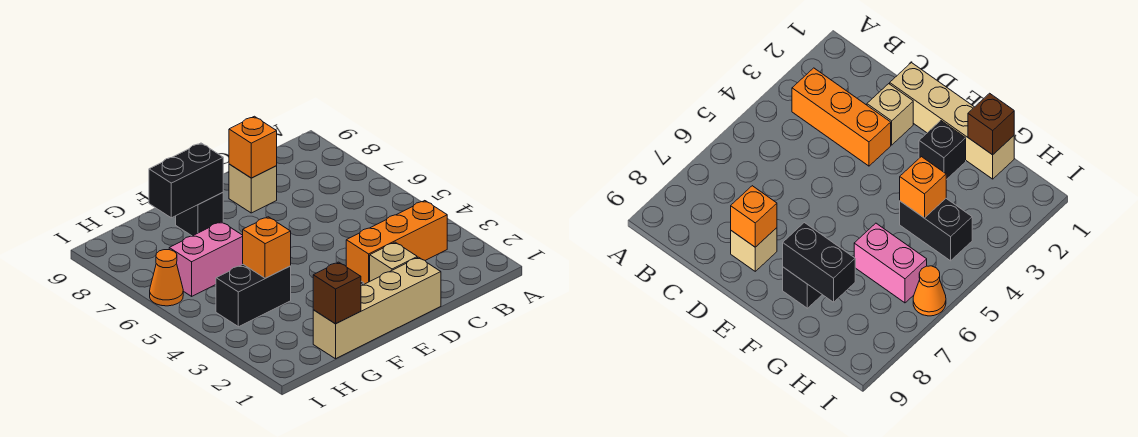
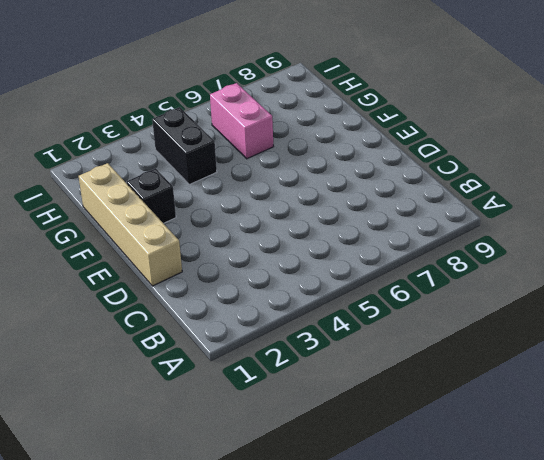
none -> orange 1x3 brick [346,201,447,284]
none -> tan 1x1 brick [370,242,417,281]
none -> tan 1x1 brick [229,164,277,213]

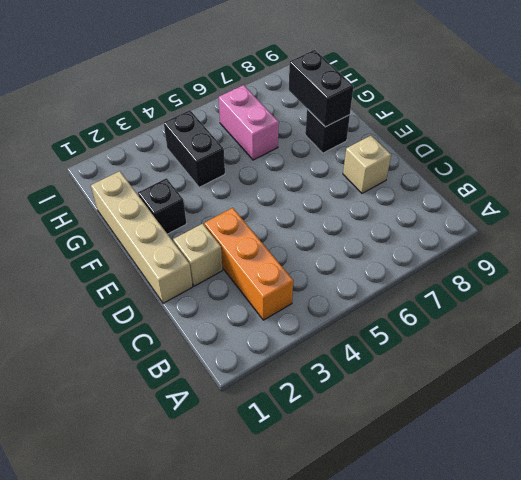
none -> orange 1x1 cone [150,250,183,306]
none -> orange 1x1 brick [229,116,277,178]
none -> brown 1x1 brick [313,262,361,324]

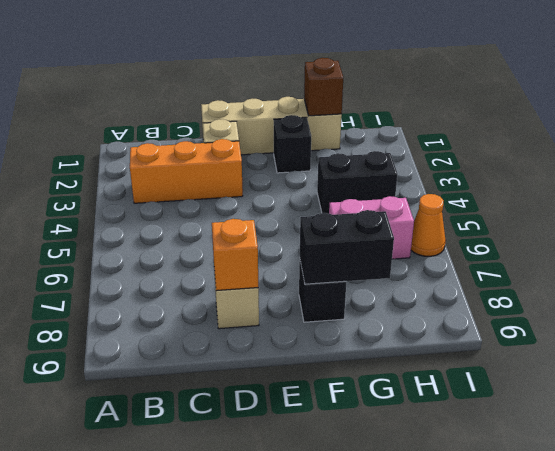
none -> orange 1x1 brick [243,217,291,278]

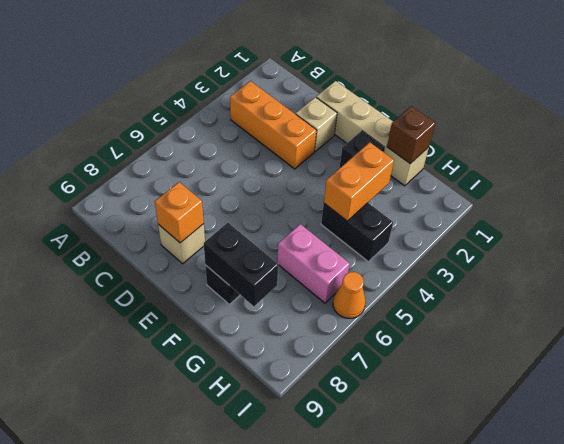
orange 1x2 brick [324,142,394,221] -> orange 1x1 brick [243,217,291,278]

